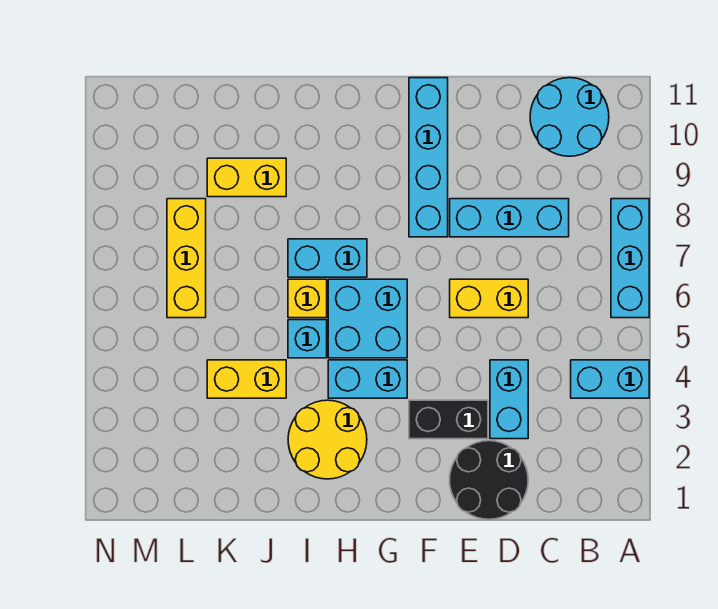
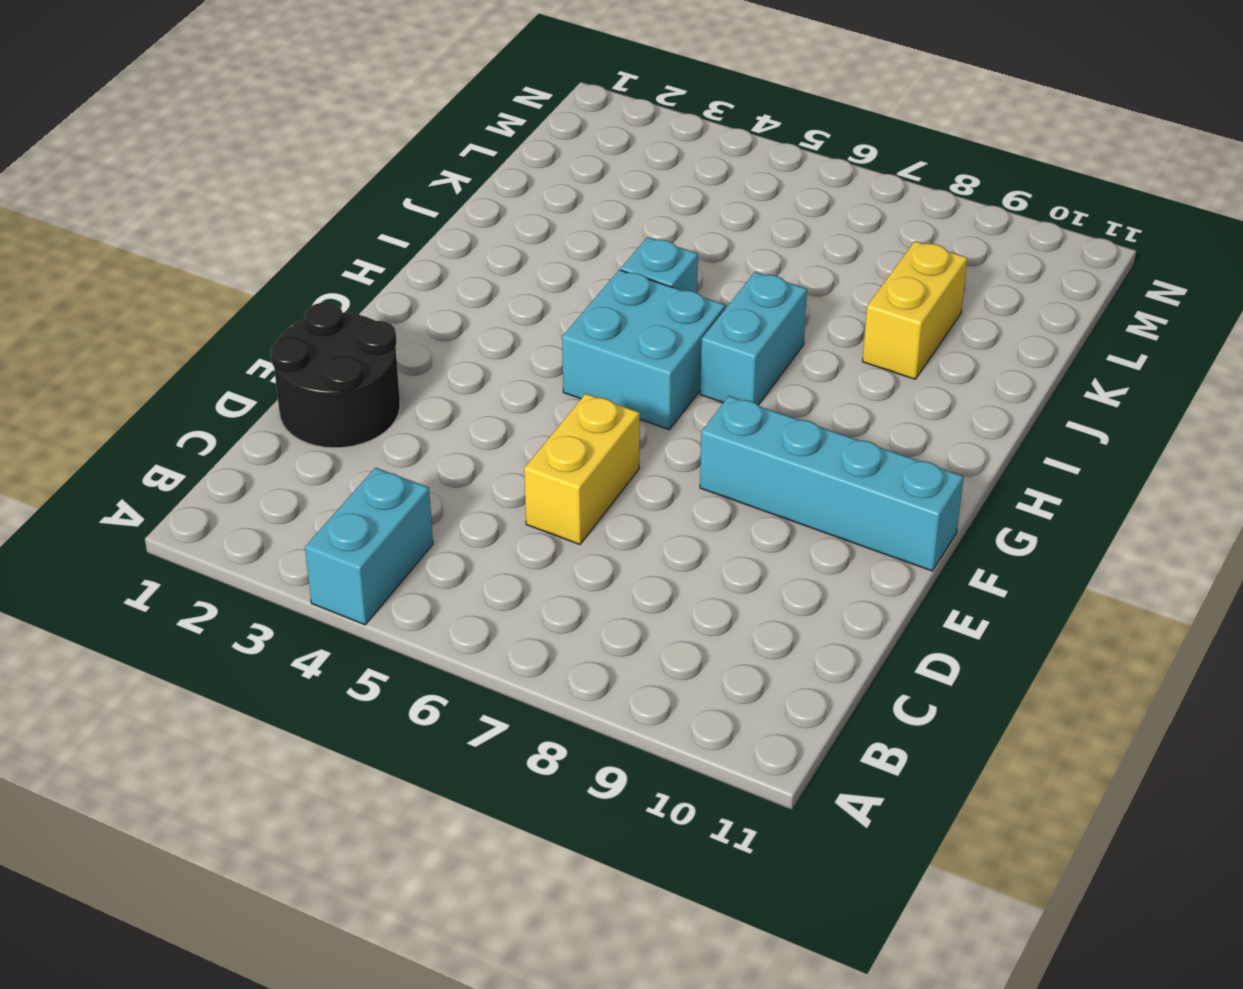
none -> cyan 1x3 brick [611,199,649,318]
none -> cyan 2x2 round brick [530,78,609,156]
none -> cyan 1x3 brick [450,199,569,237]

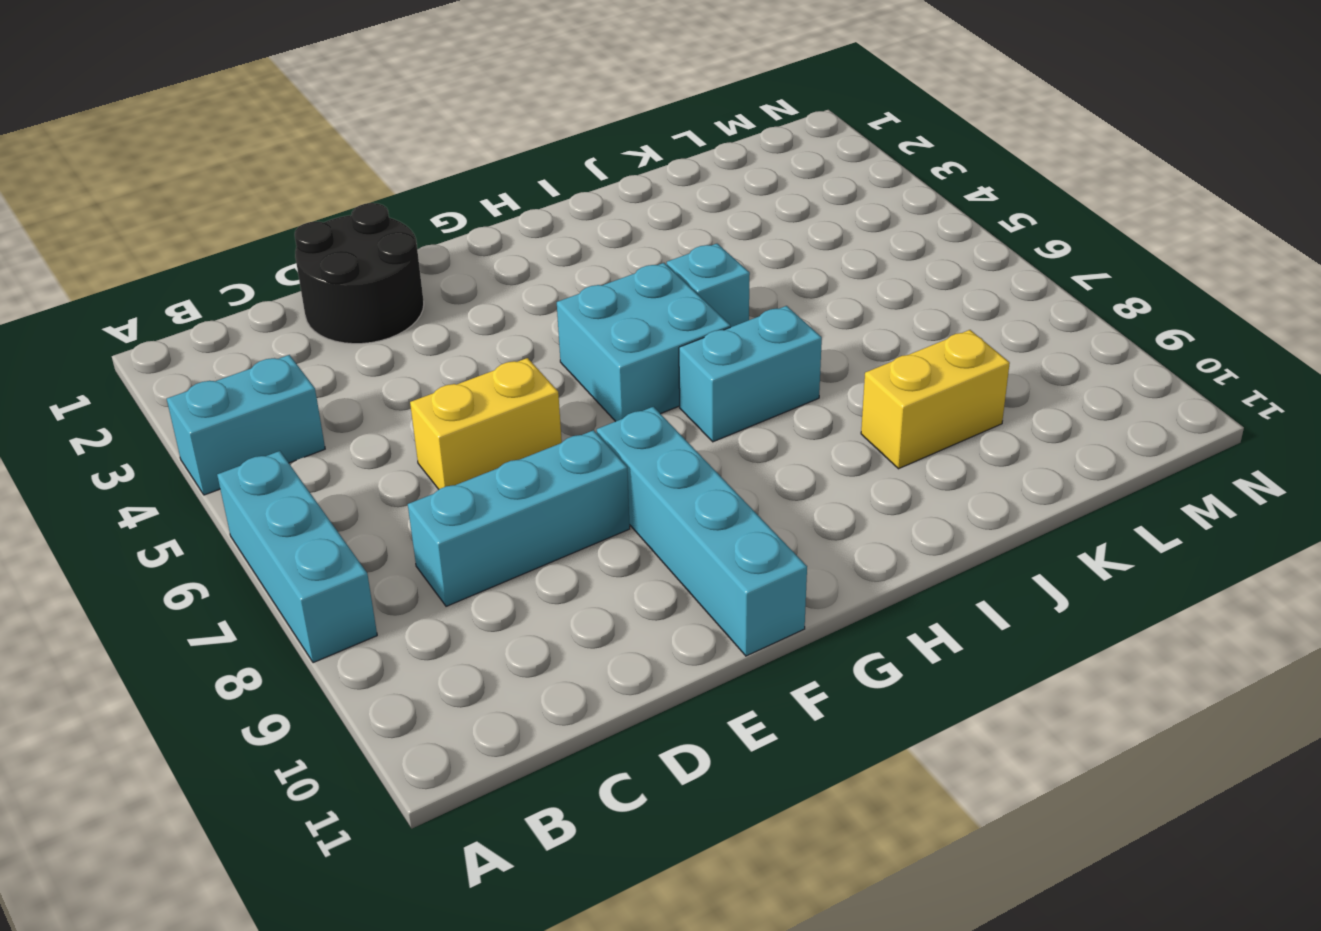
none -> cyan 2x2 round brick [530,78,609,156]
none -> cyan 1x2 brick [490,360,528,439]
none -> black 1x2 brick [409,400,488,439]

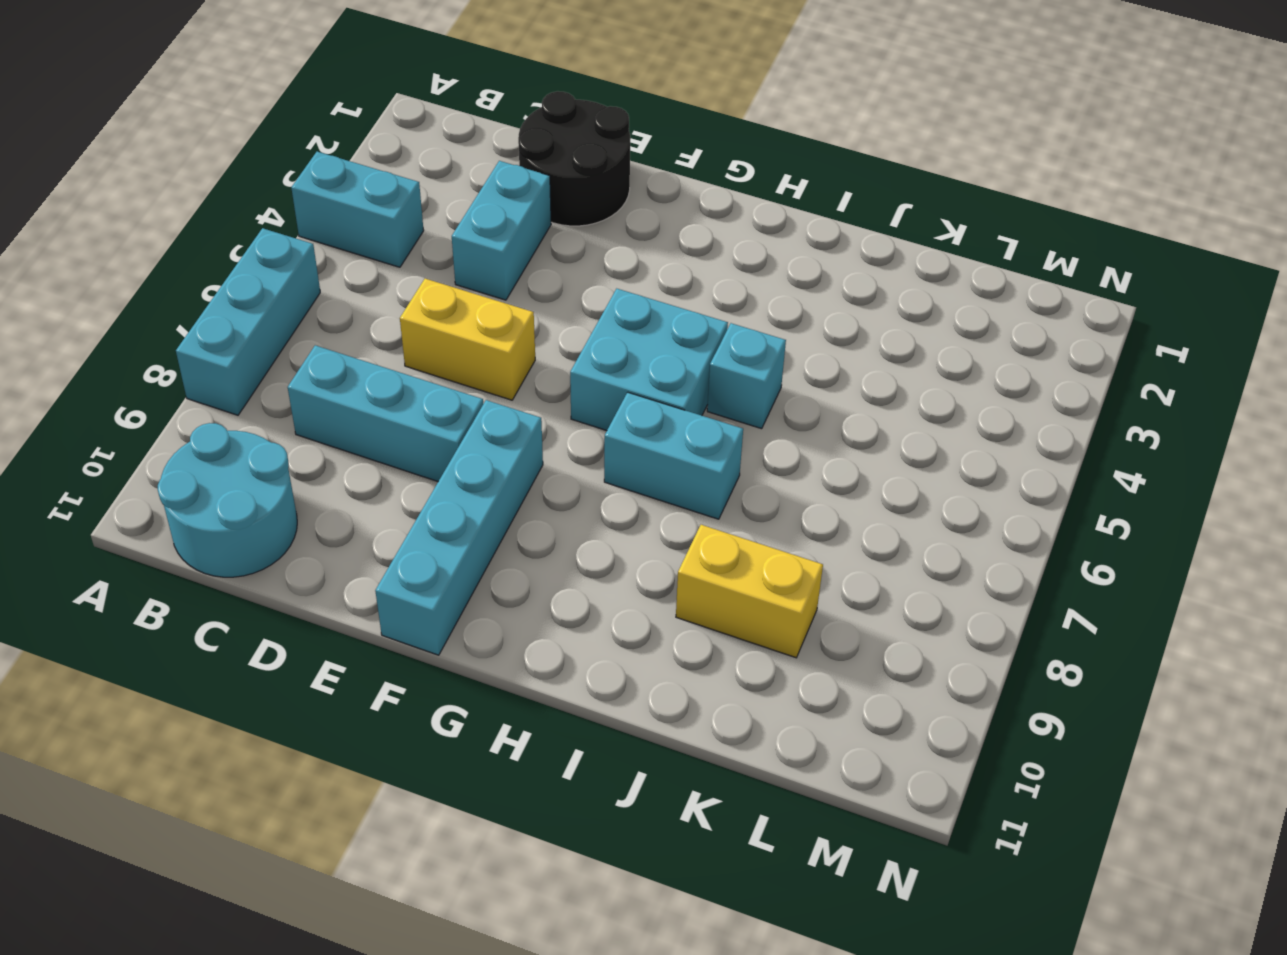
none -> black 1x2 brick [409,400,488,439]
none -> cyan 1x2 brick [328,360,407,398]
none -> yellow 2x2 round brick [288,400,367,479]

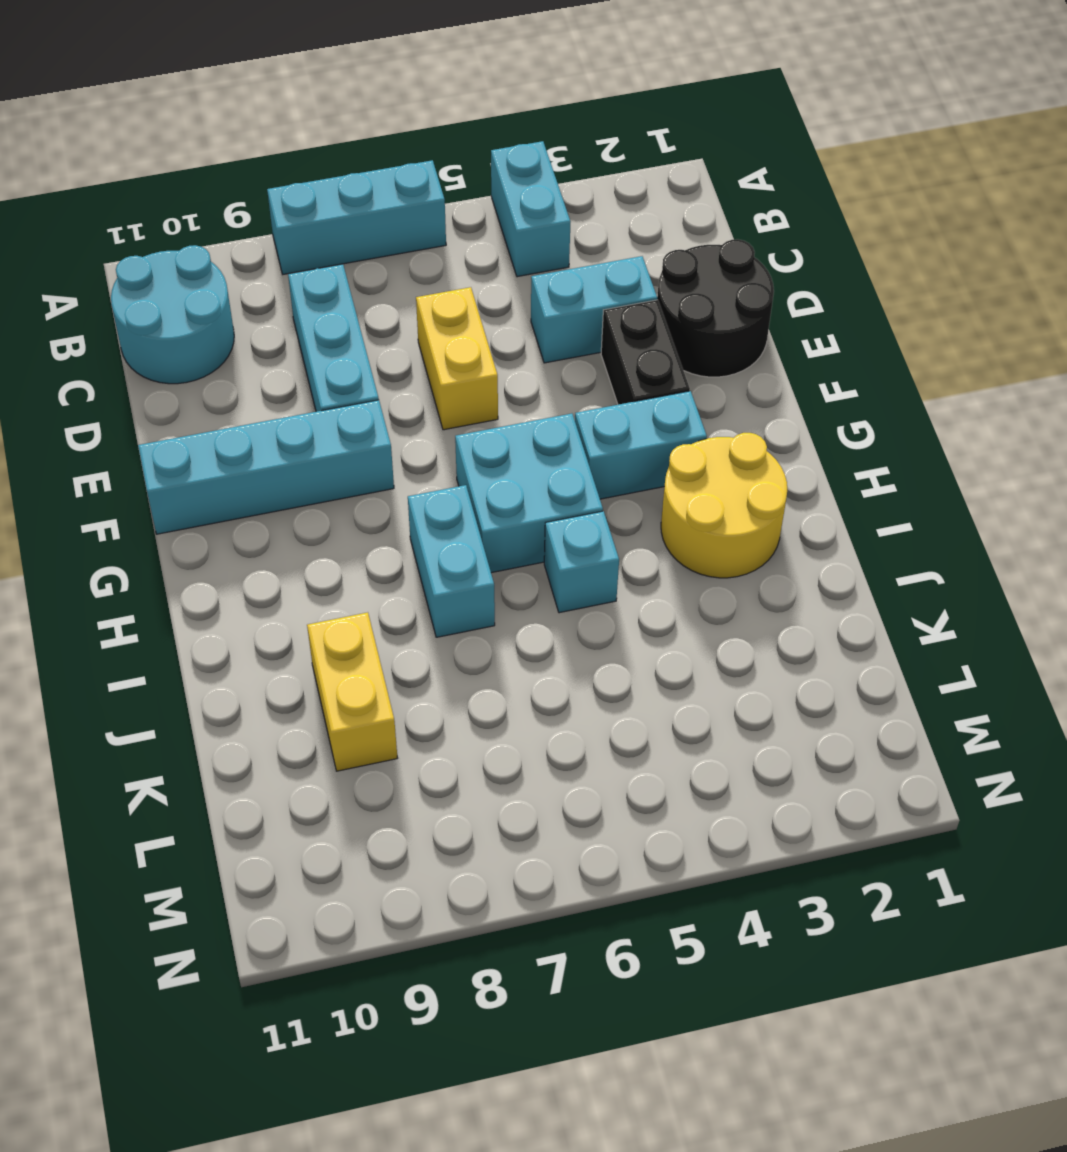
cyan 1x2 brick [575,391,707,499] -> cyan 1x2 brick turned to [328,360,407,398]
none -> yellow 1x1 brick [288,279,327,318]
none -> yellow 1x2 brick [207,360,286,398]
none -> yellow 1x3 brick [167,199,206,318]

